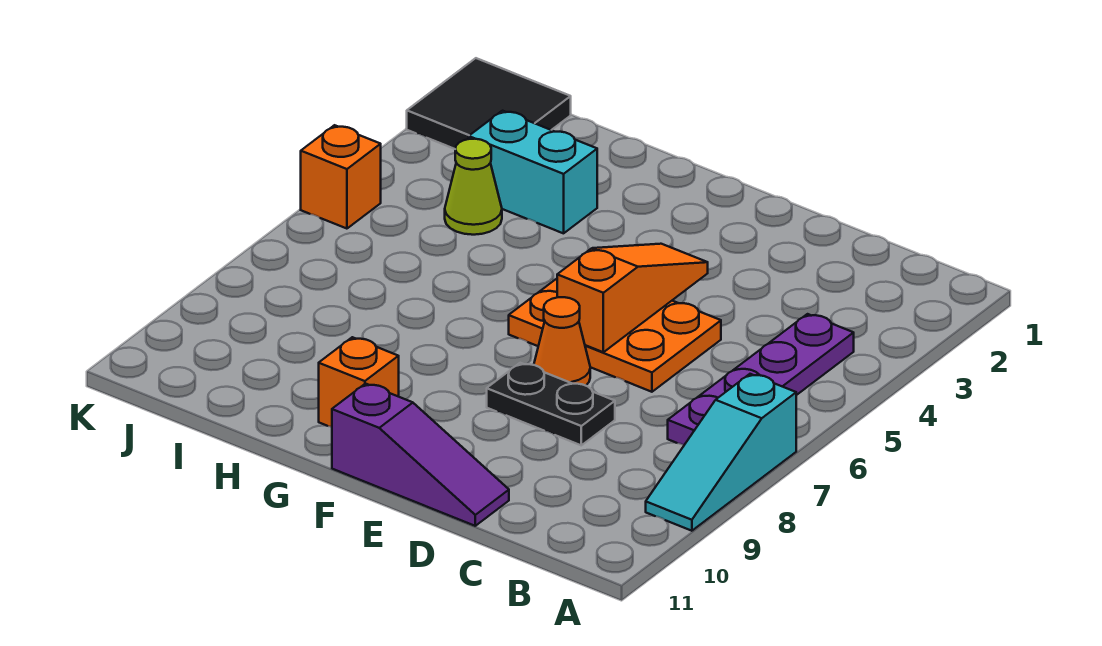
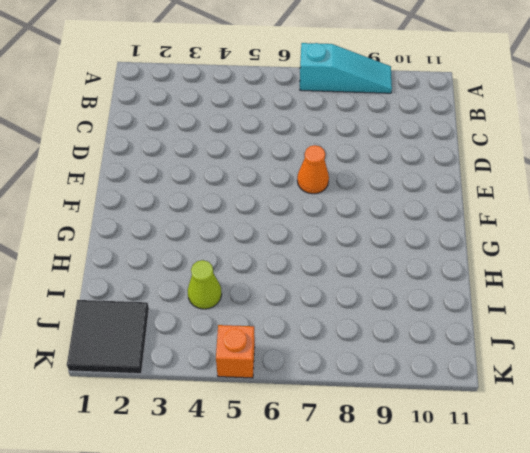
none -> purple 1x4 plate [668,314,854,445]
none -> orange 2x3 plate [509,279,721,392]
none -> black 1x2 plate [487,363,615,445]

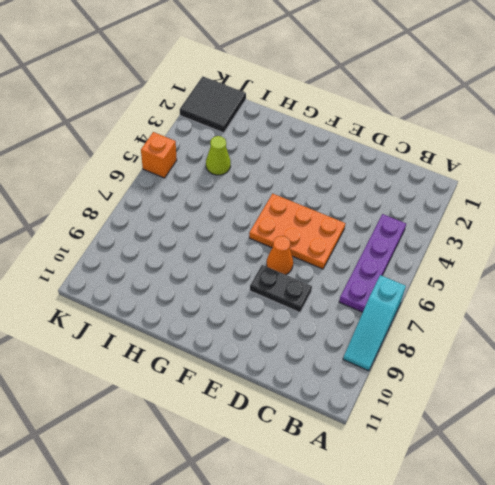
none -> purple 1x3 slope [332,384,509,526]
none -> orange 1x1 brick [319,337,399,427]
none -> cyan 1x2 brick [469,111,597,233]

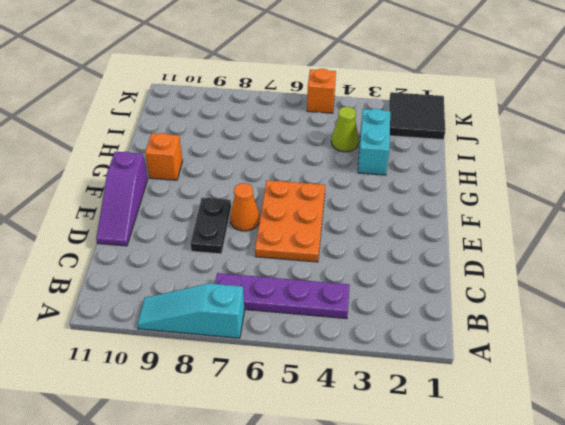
none -> orange 1x3 slope [557,244,708,352]

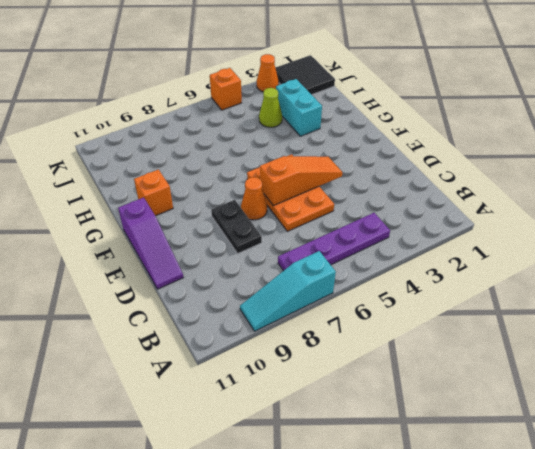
orange 1x1 cone [257,54,279,92] -> none

